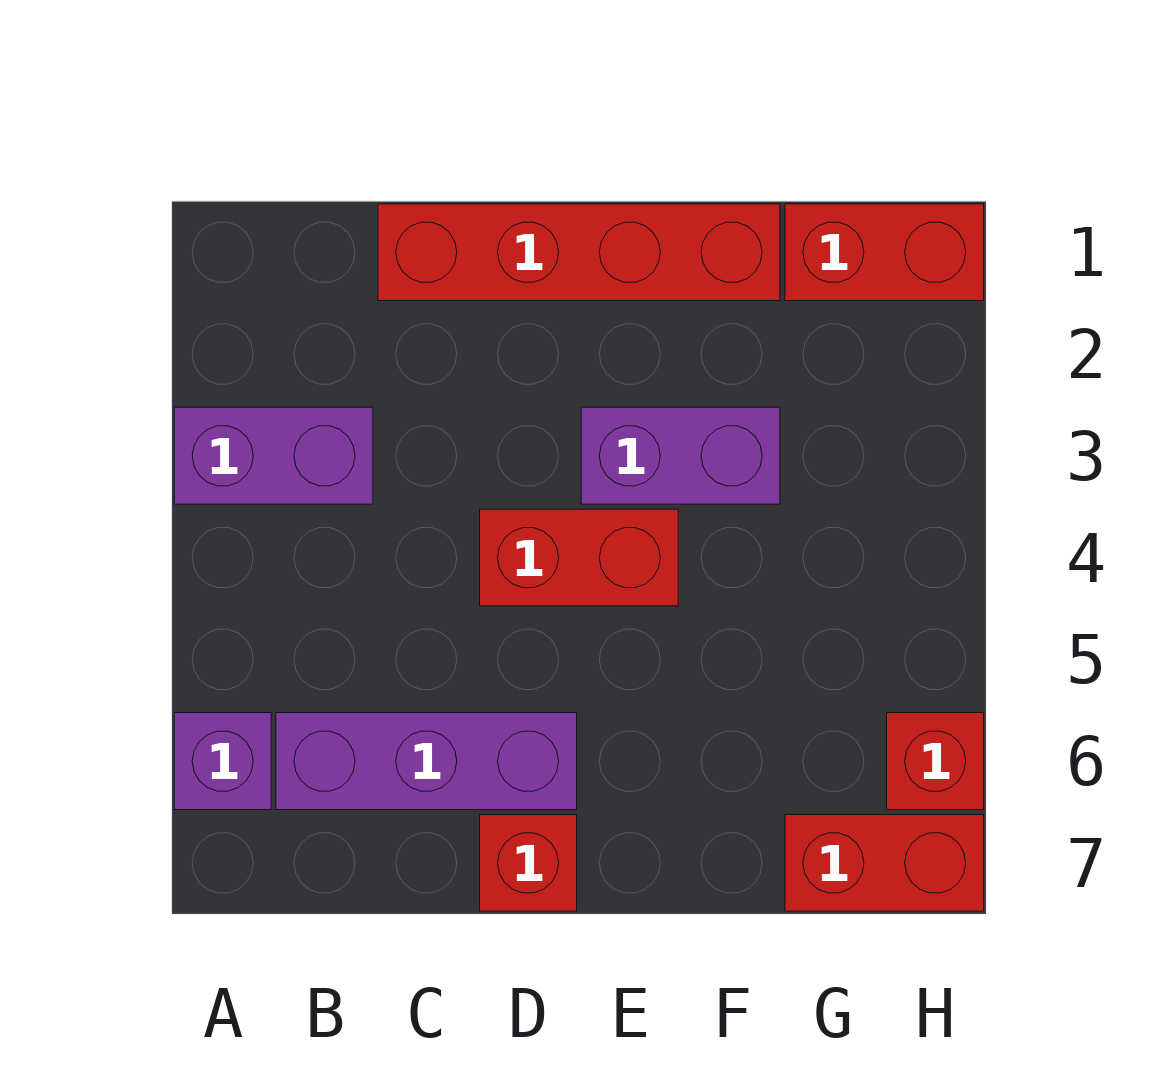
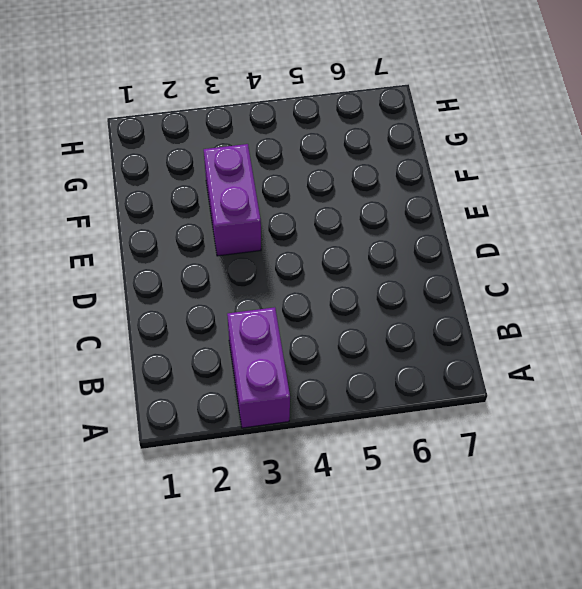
none -> purple 1x1 brick [174,713,271,810]
none -> purple 1x3 brick [276,713,577,810]

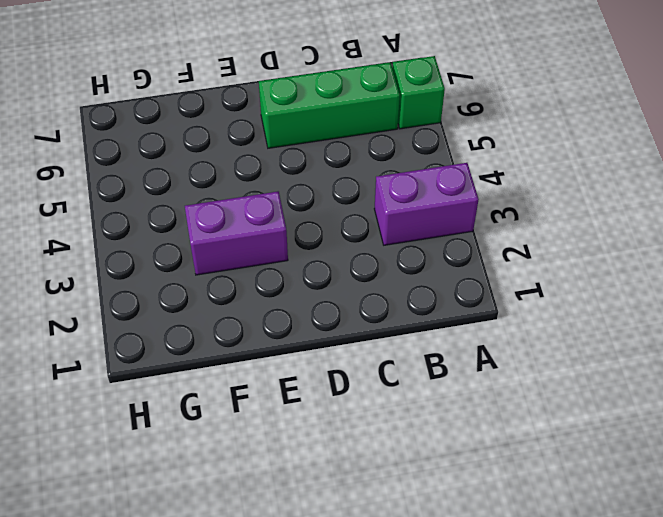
green 1x1 brick [392,56,445,129] -> purple 1x1 brick [174,713,271,810]
green 1x3 brick [259,62,400,148] -> purple 1x3 brick [276,713,577,810]
none -> red 1x4 brick [378,204,780,301]
none -> red 1x2 brick [480,509,678,606]

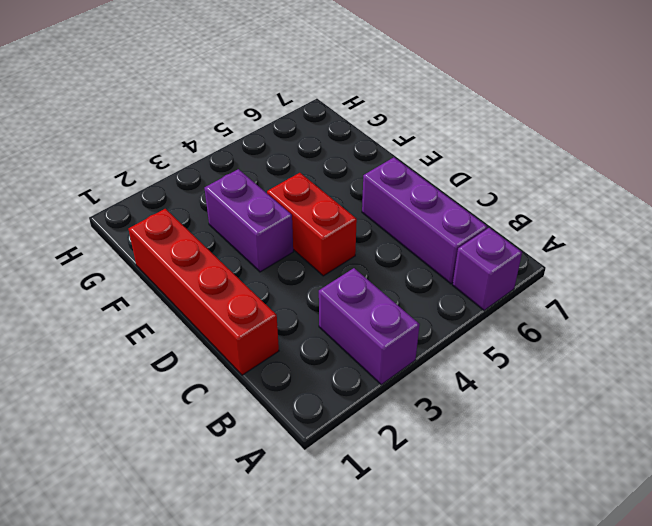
none -> red 1x1 brick [480,815,577,911]
none -> red 1x2 brick [785,204,984,301]

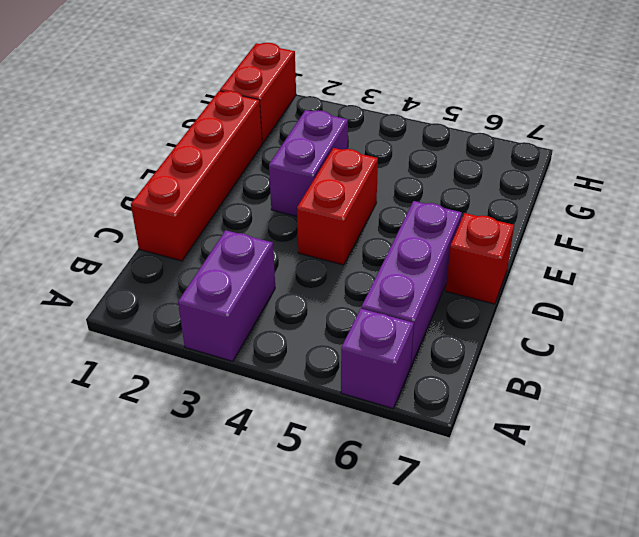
none -> red 1x2 brick [785,815,984,911]
none -> red 1x1 brick [887,713,984,810]

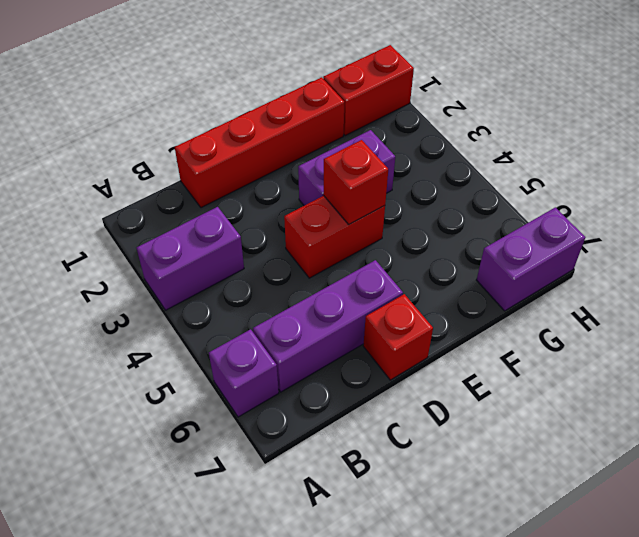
red 1x1 brick [323,140,388,224] -> red 1x1 brick moved to [887,713,984,810]
purple 1x2 brick [477,207,585,311] -> red 1x2 brick [785,815,984,911]

